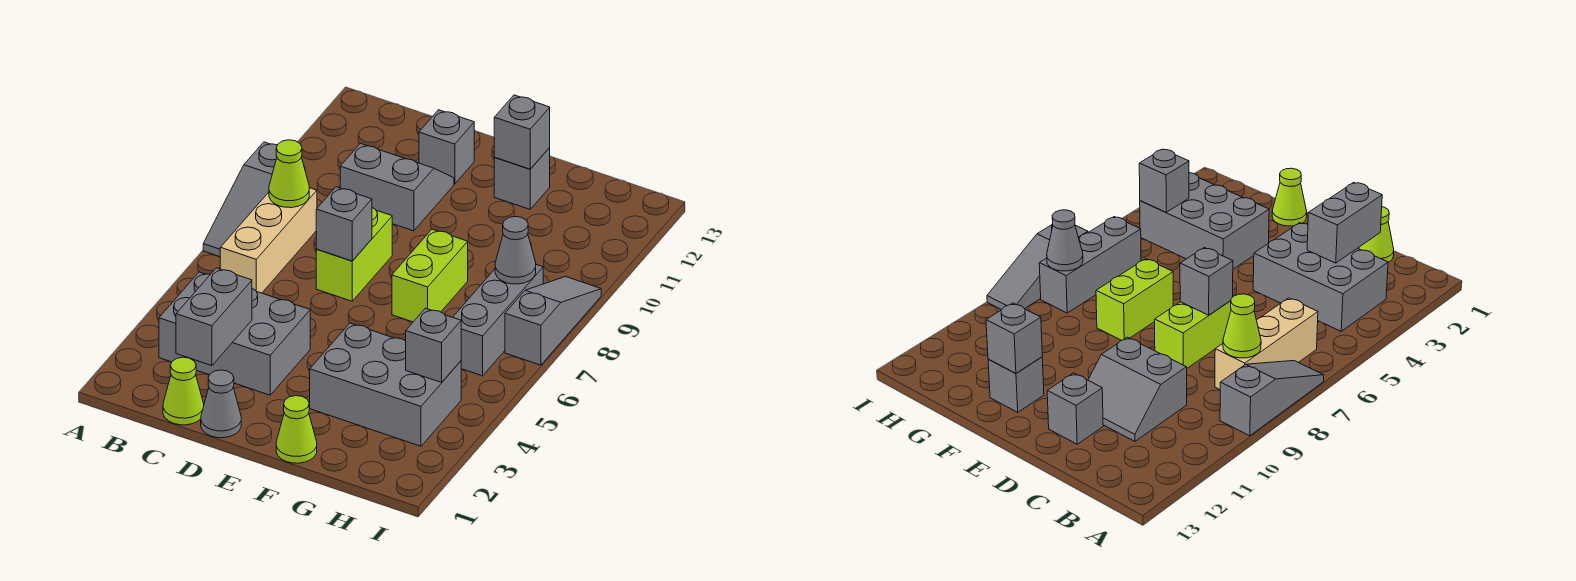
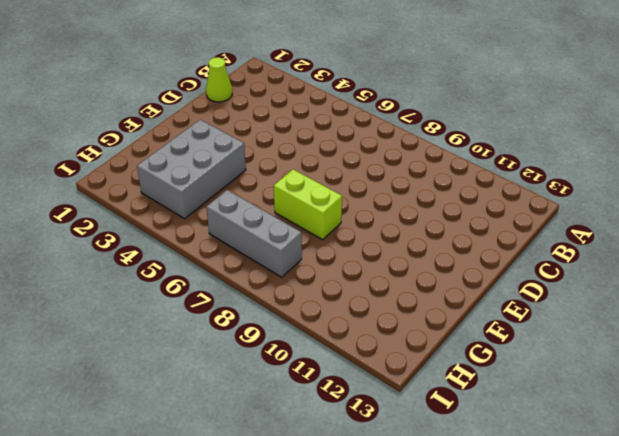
none -> grey 1x3 slope [203,142,277,257]
none -> grey 2x3 brick [159,272,310,395]
none -> tan 1x3 brick [220,188,317,293]

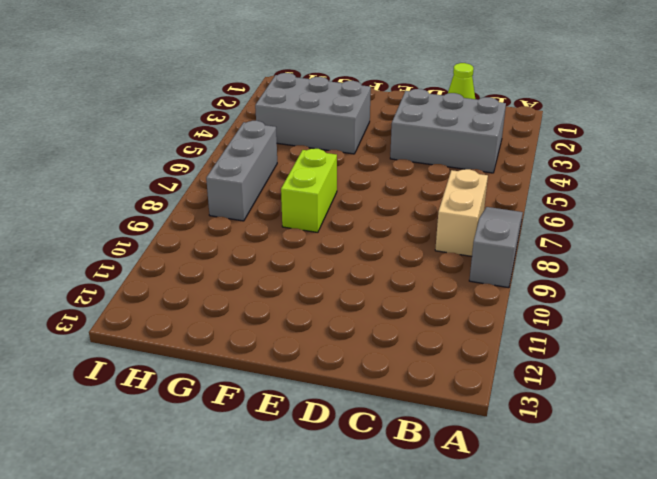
tan 1x2 brick [435,169,488,256] -> tan 1x3 brick [220,188,317,293]
none -> grey 2x2 slope [340,143,454,231]
none -> grey 1x1 cone [201,370,241,438]
none -> lime 1x2 brick [316,208,392,301]

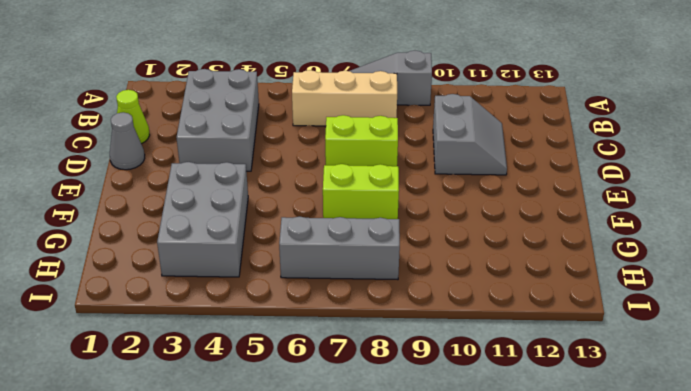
none -> grey 1x1 brick [419,110,474,184]
none -> lime 1x1 cone [276,396,317,463]
none -> grey 1x1 brick [494,148,550,209]

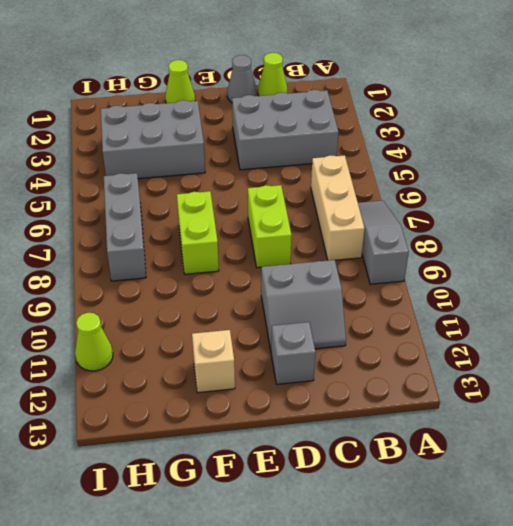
tan 1x1 brick [192,330,235,393] -> grey 1x1 brick [494,148,550,209]
lime 1x1 cone [75,313,113,371] -> lime 1x1 cone moved to [269,140,309,208]
none -> grey 1x3 slope [505,277,601,365]
none -> grey 1x2 brick [176,268,252,366]
none -> grey 1x1 brick [316,187,372,261]

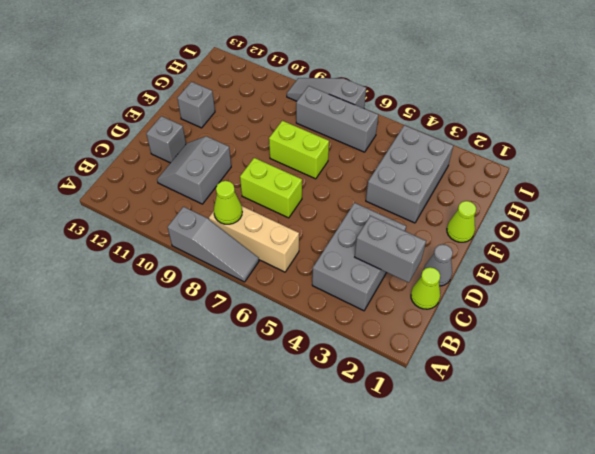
none -> grey 1x1 brick [316,187,372,261]
none -> grey 1x1 brick [494,95,550,169]
none -> grey 1x1 brick [406,308,461,382]

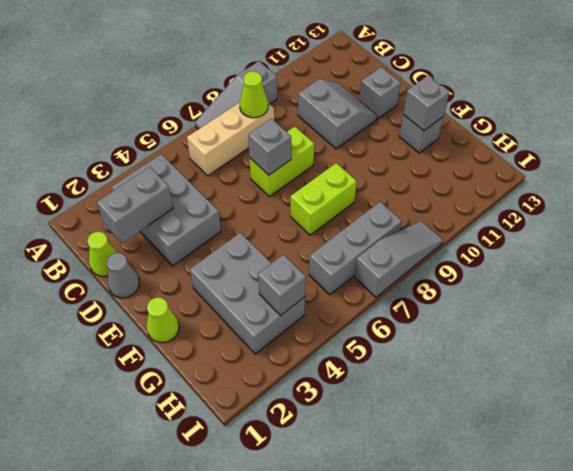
none -> grey 1x1 cone [495,217,536,284]

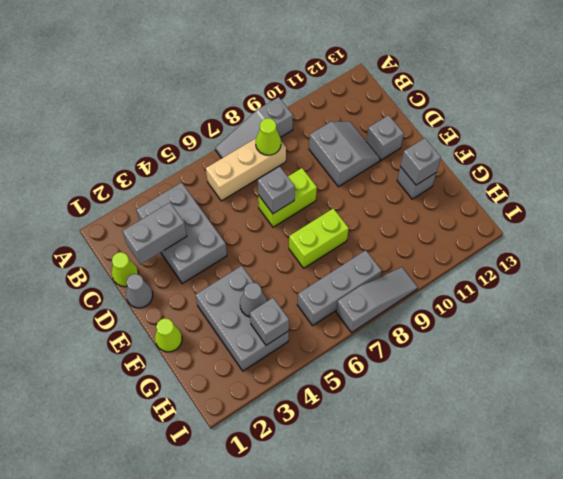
grey 1x1 cone [240,282,267,317] -> grey 1x1 cone moved to [495,217,536,284]

